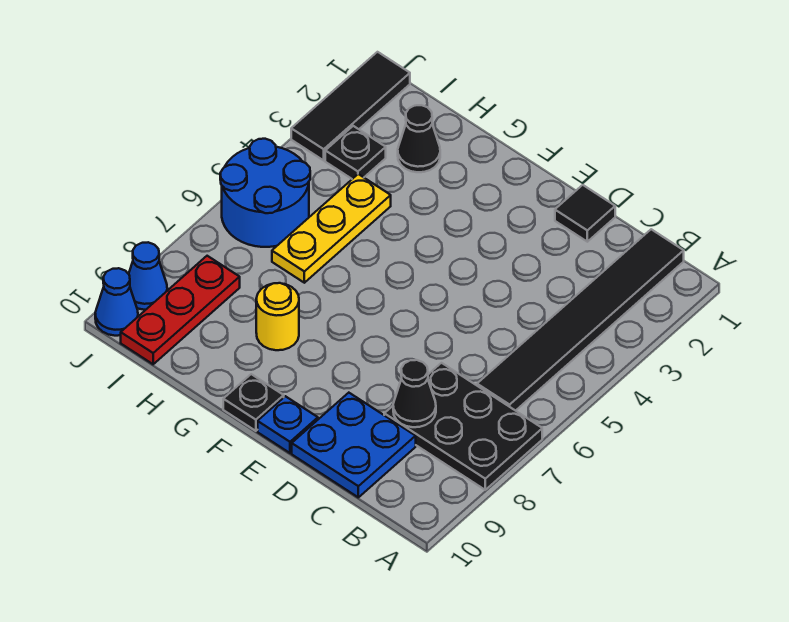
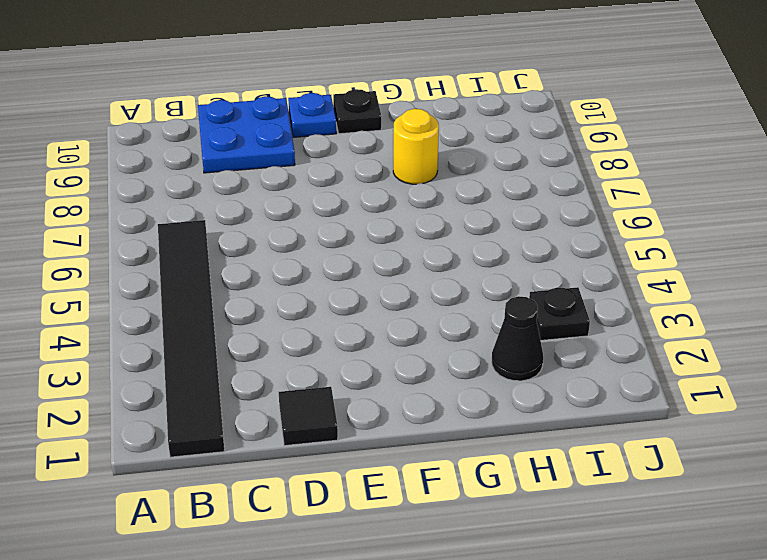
none -> black 2x3 plate [384,363,542,490]
none -> yellow 1x3 plate [272,174,391,283]
none -> blue 2x2 round brick [220,139,310,247]

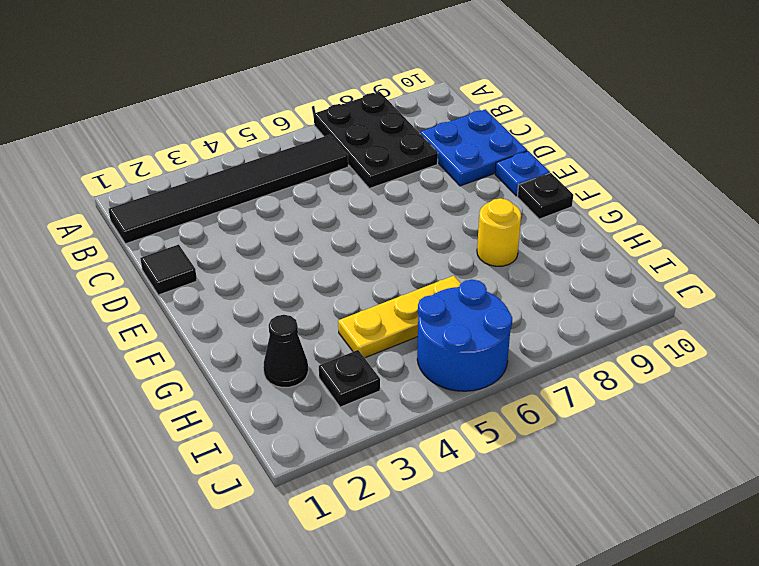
none -> red 1x3 plate [121,256,240,364]
none -> black 1x3 tile [291,52,410,160]
none -> blue 1x1 cone [129,242,167,310]

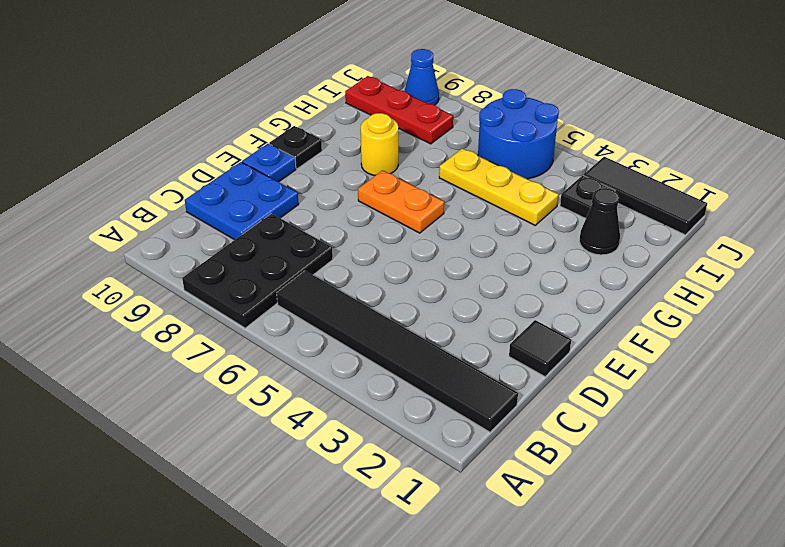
orange 1x2 plate [358,170,444,233] -> none
none -> blue 1x1 cone [95,268,138,336]
none -> black 1x1 cone [393,360,436,427]

